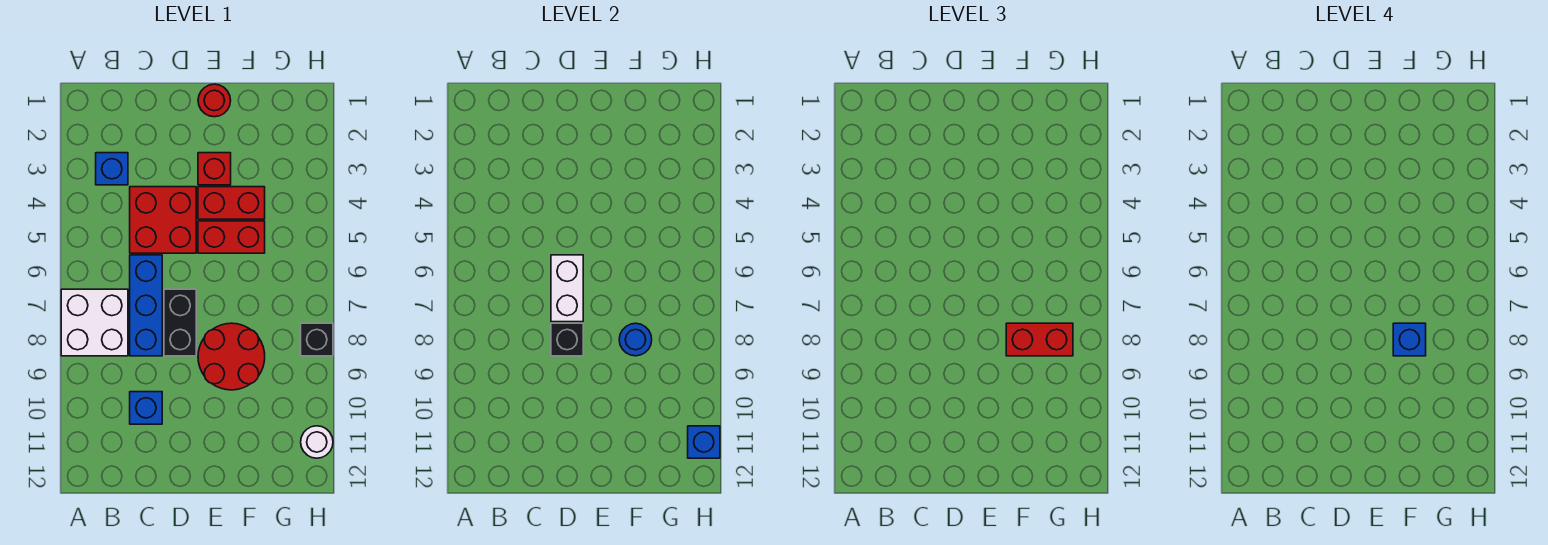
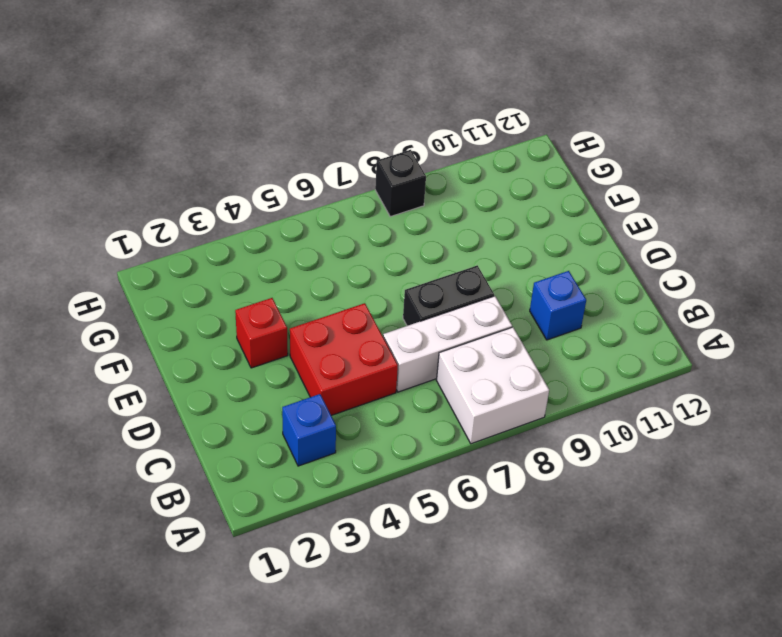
white 1x3 brick [383,296,512,392] -> blue 1x3 brick [130,255,162,356]
none -> red 1x1 round brick [198,84,231,117]
none -> red 1x2 brick [198,187,265,219]
none -> red 1x2 brick [198,221,265,253]

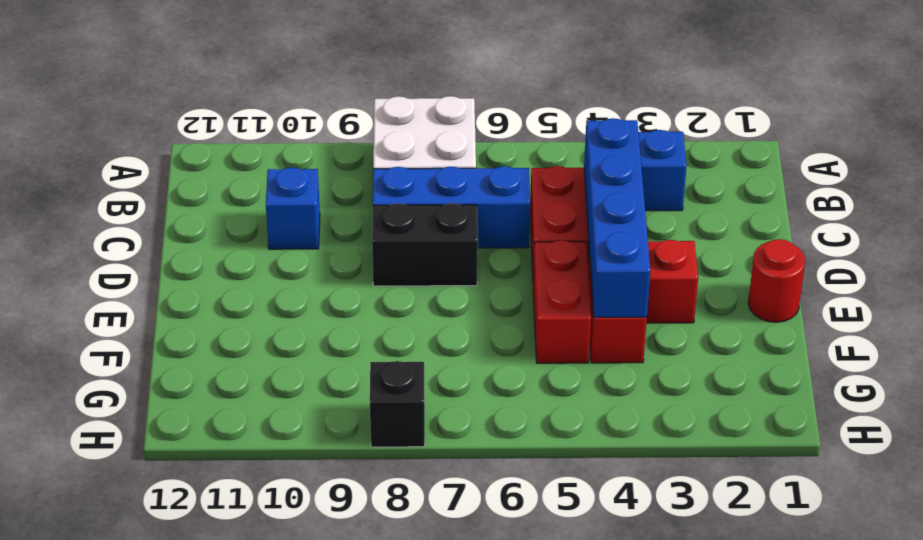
blue 1x4 brick [584,118,650,317] -> none
none -> red 2x2 round brick [198,323,265,390]
none -> white 1x1 round brick [301,426,333,458]
none -> white 1x2 brick [551,255,583,322]

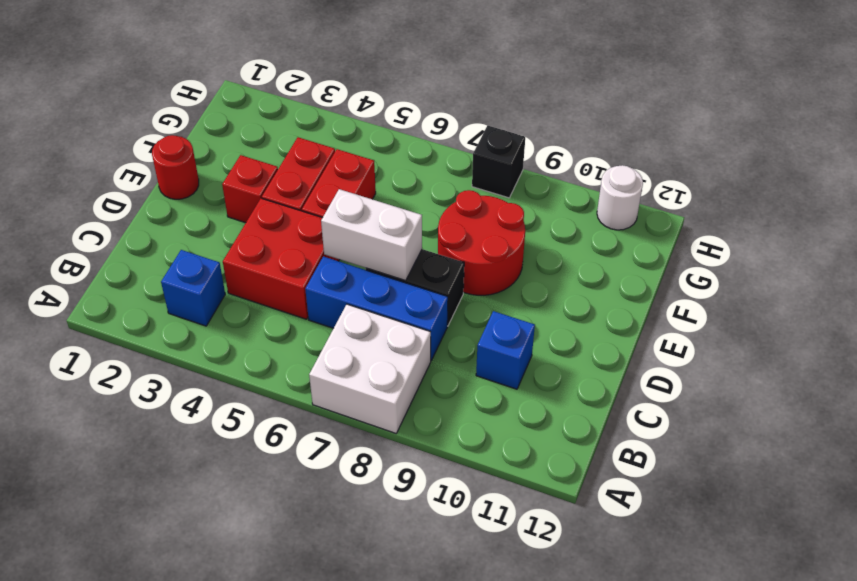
none -> black 1x1 brick [551,323,583,356]
none -> blue 1x1 round brick [619,323,652,356]
none -> blue 1x1 brick [688,426,720,458]

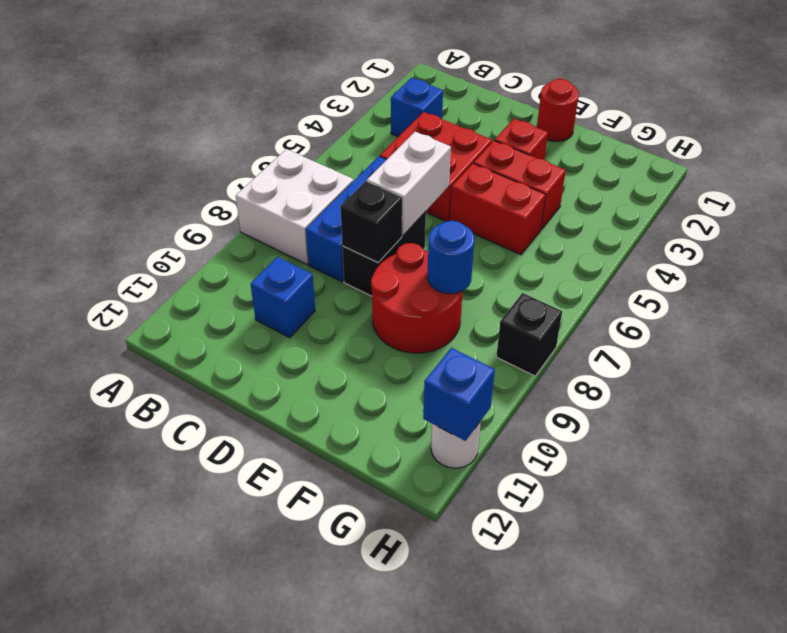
none -> red 1x2 brick [1006,323,1073,356]
none -> blue 1x1 brick [1393,323,1426,356]

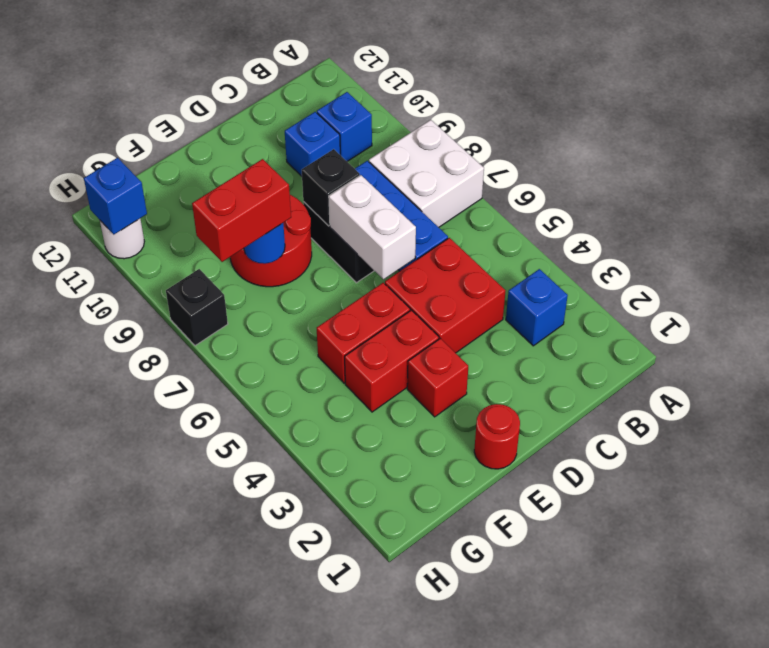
blue 1x1 brick [317,92,372,161] -> blue 1x1 brick moved to [1393,323,1426,356]

